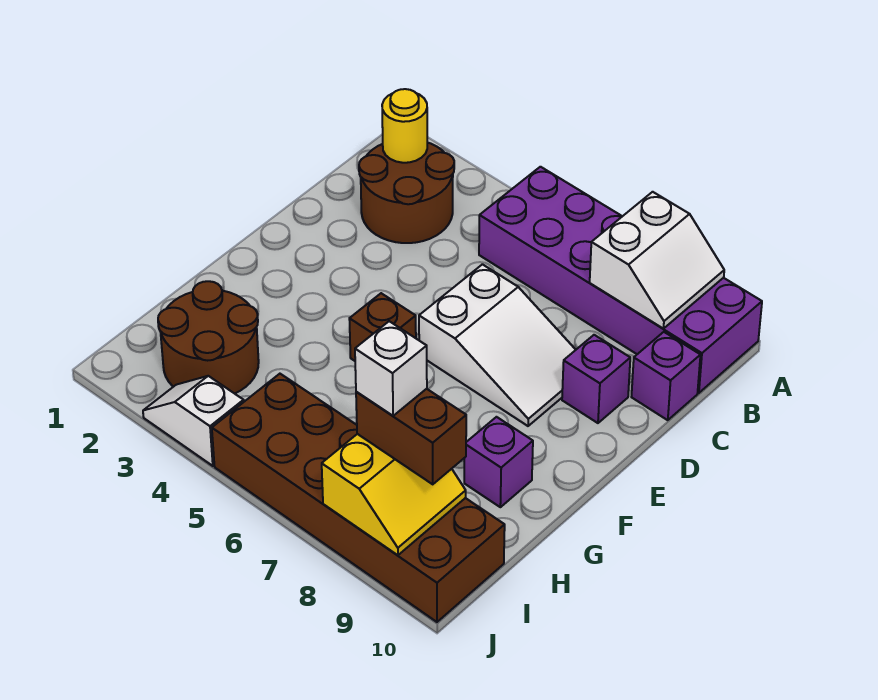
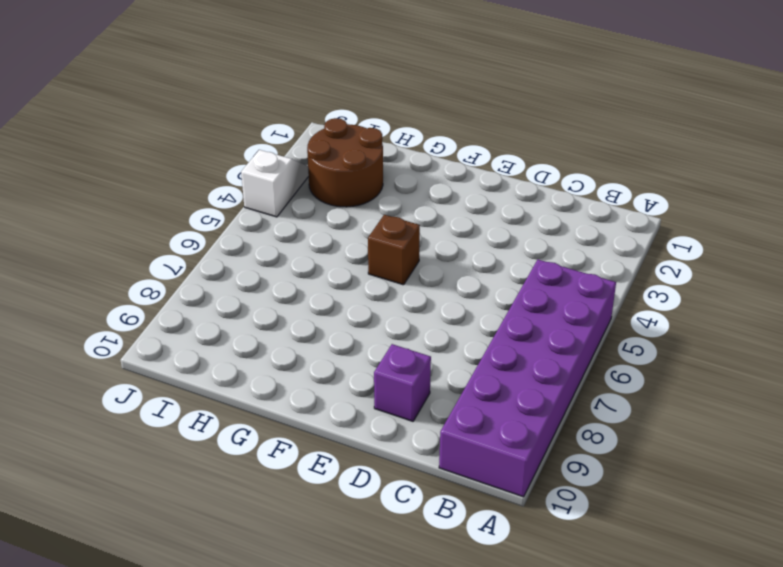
none -> brown 2x2 round brick [359,142,454,243]
none -> purple 1x1 brick [632,332,700,420]
none -> white 2x3 slope [419,264,576,426]

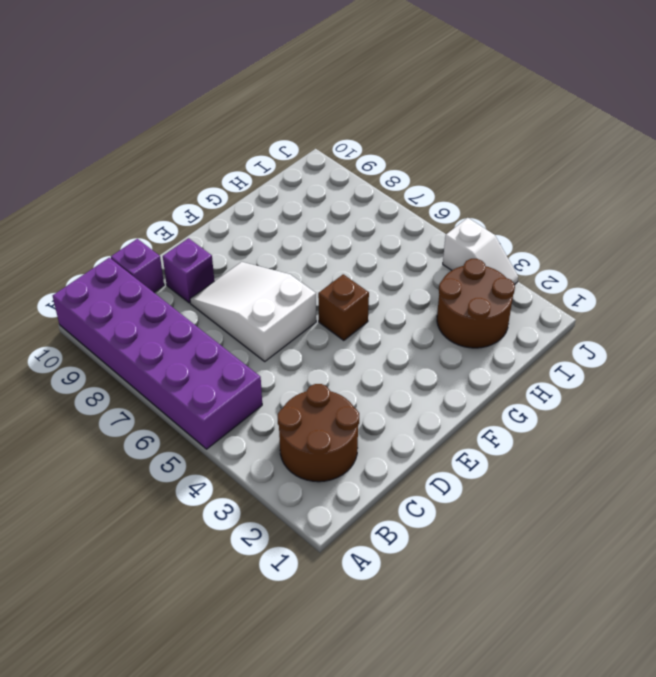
none -> purple 1x1 brick [464,417,533,507]
none -> brown 2x6 brick [212,374,505,622]
none -> white 2x2 slope [590,192,724,329]

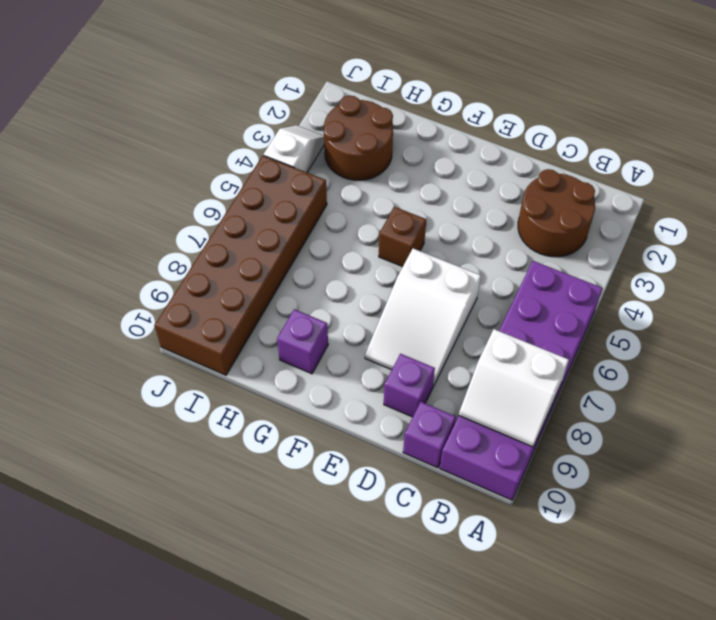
none -> yellow 1x1 round brick [382,89,427,163]
none -> yellow 2x2 slope [322,434,466,555]
none -> brown 1x2 brick [356,389,466,484]

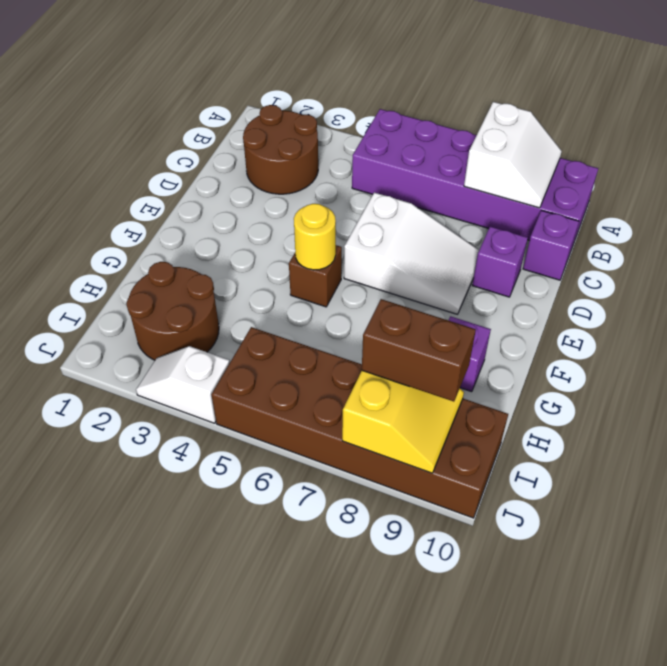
yellow 1x1 round brick [294,204,336,270] -> yellow 1x1 round brick moved to [382,89,427,163]
none -> white 1x1 brick [355,321,427,416]

